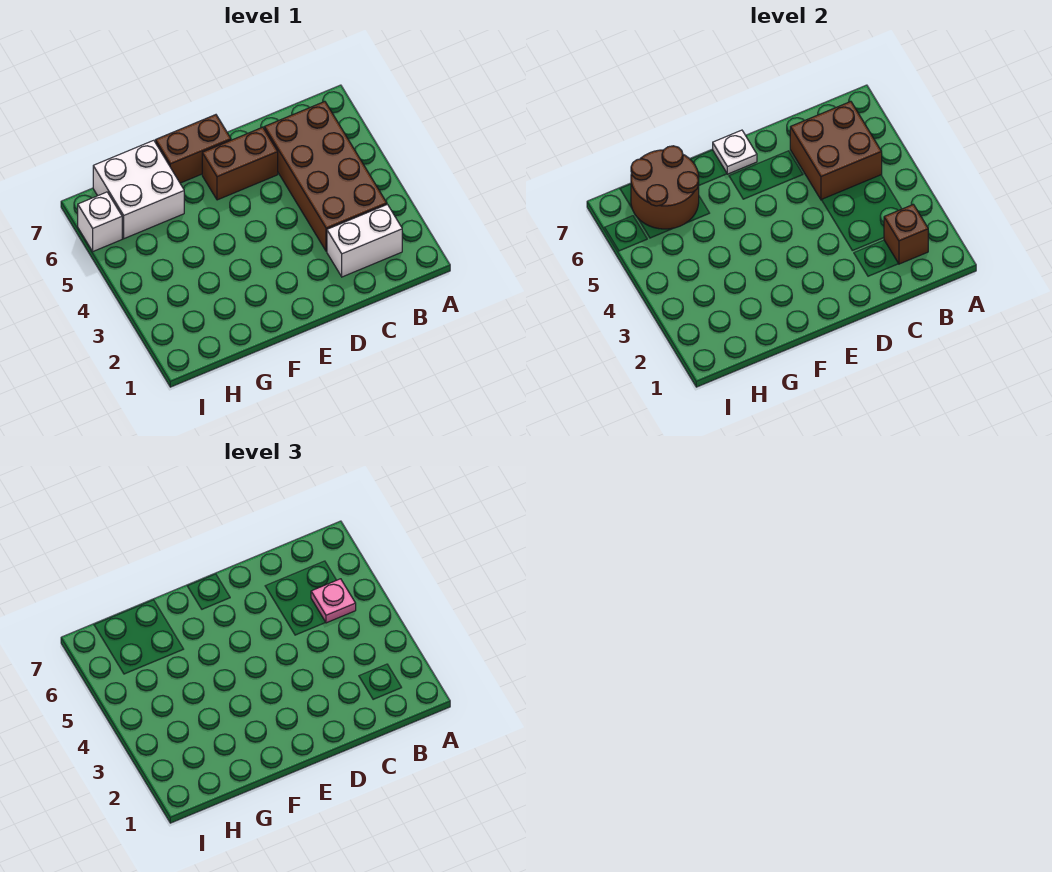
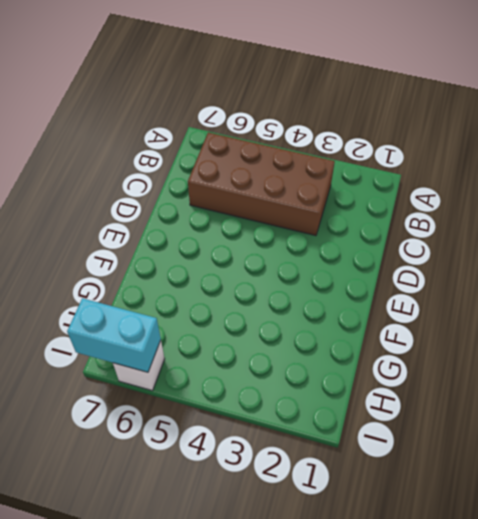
cyan 1x2 brick [67,298,161,372] -> none
none -> white 1x2 brick [327,204,402,277]
none -> brown 1x2 brick [202,127,278,200]

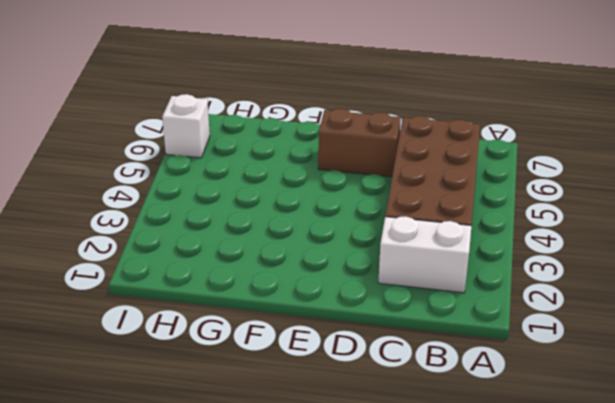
none -> brown 1x2 brick [155,115,231,183]
none -> white 2x2 brick [93,140,184,239]

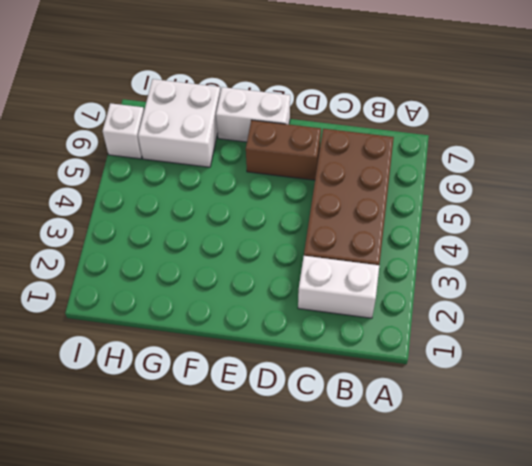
white 1x2 brick [216,87,290,142] -> brown 1x2 brick [155,115,231,183]
none -> brown 1x1 brick [884,204,928,264]
none -> brown 2x2 brick [790,102,882,200]

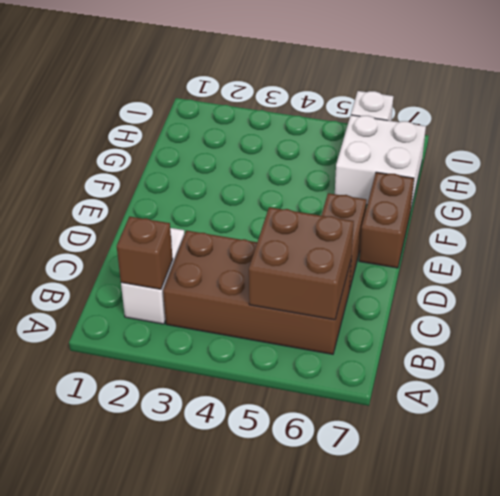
none -> white 1x1 plate [713,130,757,174]
none -> brown 2x2 round brick [631,146,699,229]

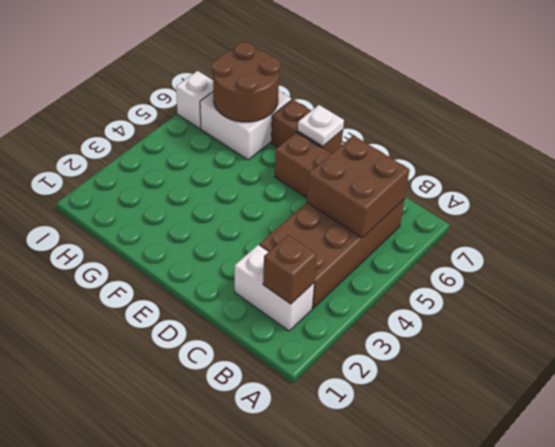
none -> pink 1x1 plate [311,579,356,623]

